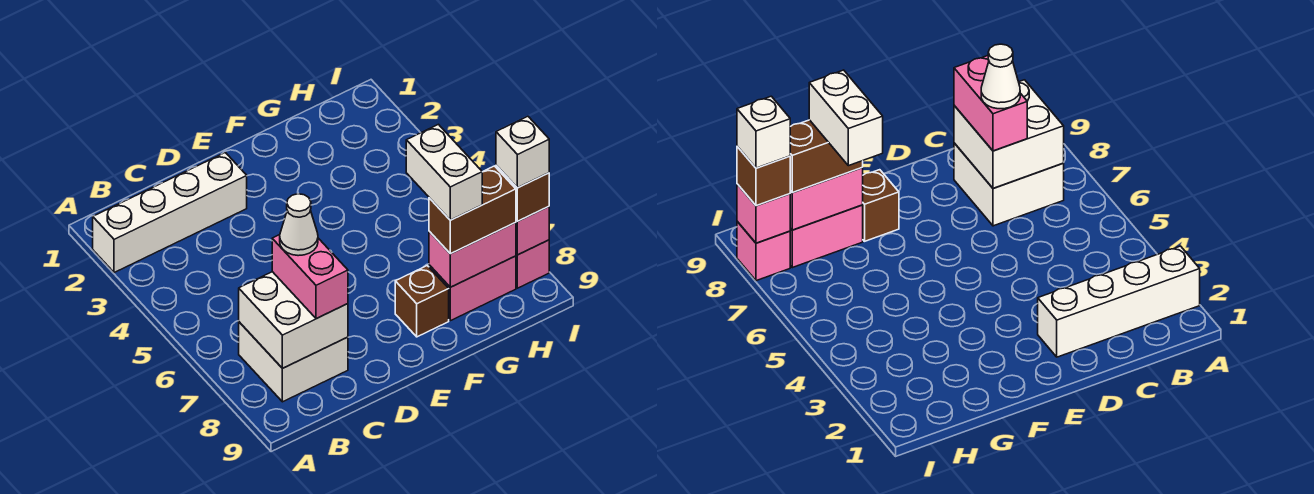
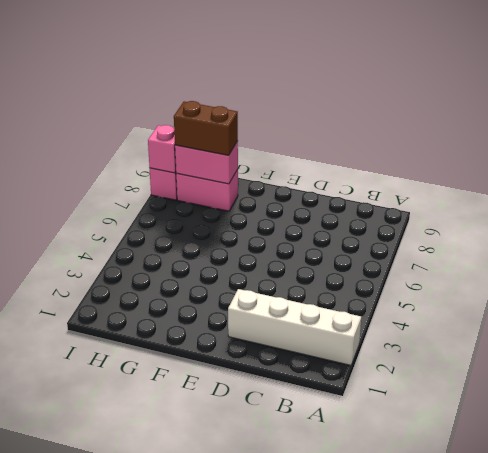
none -> white 2x2 brick [239,322,348,402]
none -> brown 1x1 brick [395,266,449,337]
none -> white 2x2 brick [239,272,348,368]

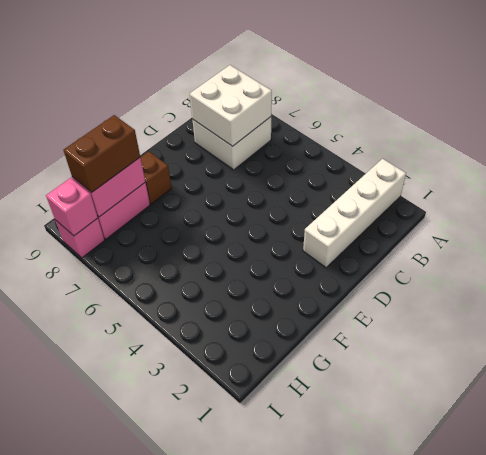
none -> pink 1x2 brick [272,235,348,319]
none -> brown 1x1 brick [496,165,549,221]
none -> white 1x1 cone [280,194,318,256]

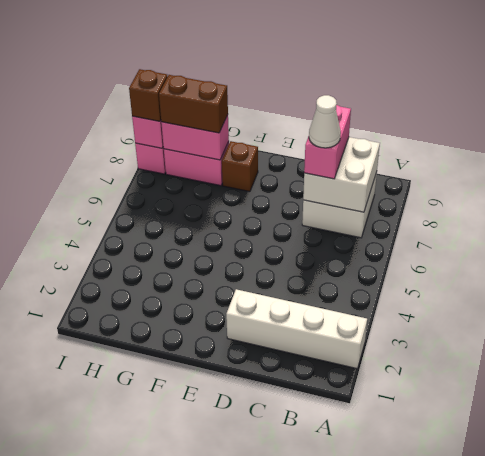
none -> white 1x2 brick [406,124,482,220]
none -> white 1x1 brick [496,116,549,188]

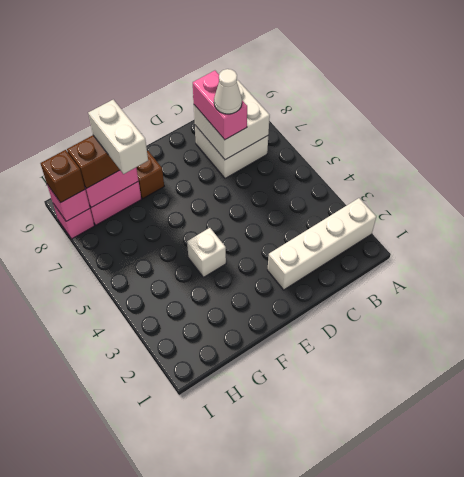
white 1x1 brick [187,228,226,277] -> white 1x1 brick moved to [496,116,549,188]

